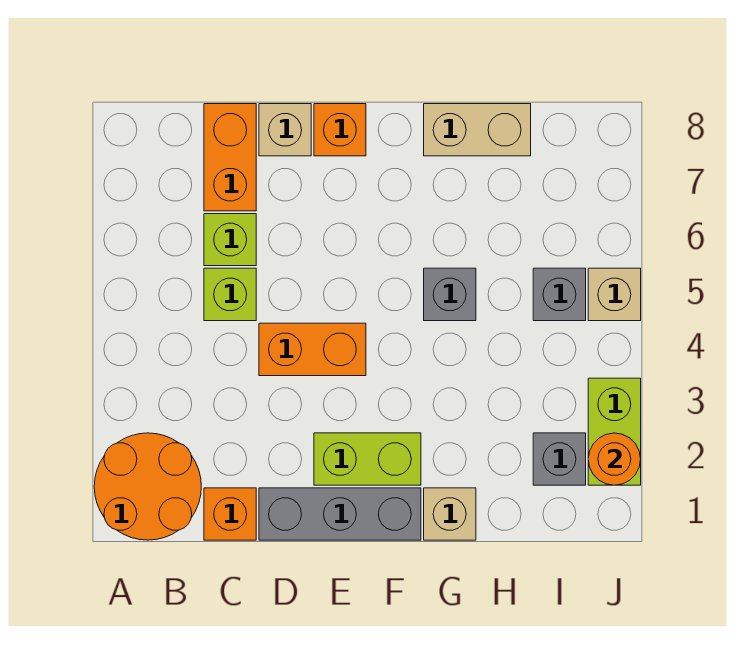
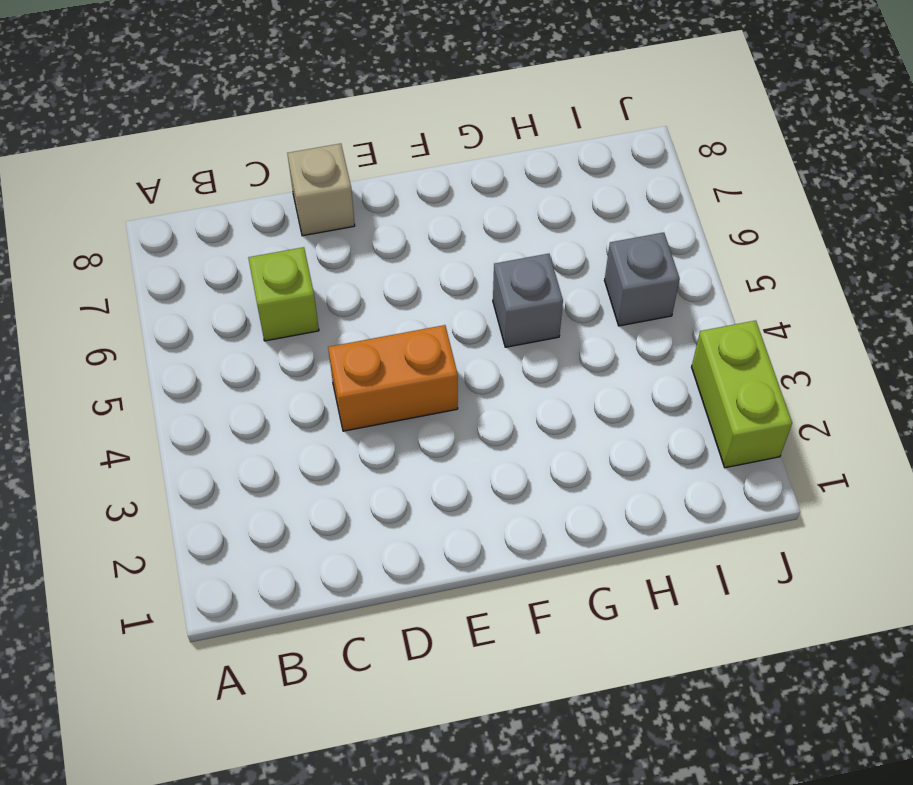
none -> orange 2x2 round brick [94,433,201,540]
none -> orange 1x1 brick [204,488,256,540]
none -> lime 1x1 brick [204,268,256,321]

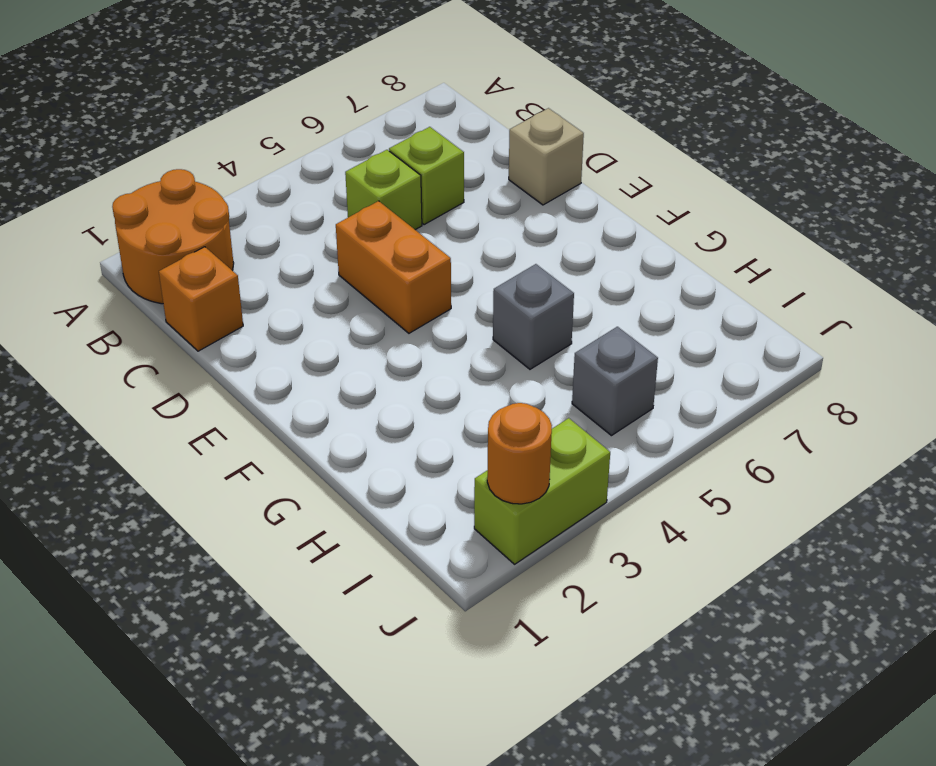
none -> orange 1x2 brick [204,104,256,211]
none -> grey 1x3 brick [259,488,421,540]
none -> lime 1x2 brick [314,433,421,485]

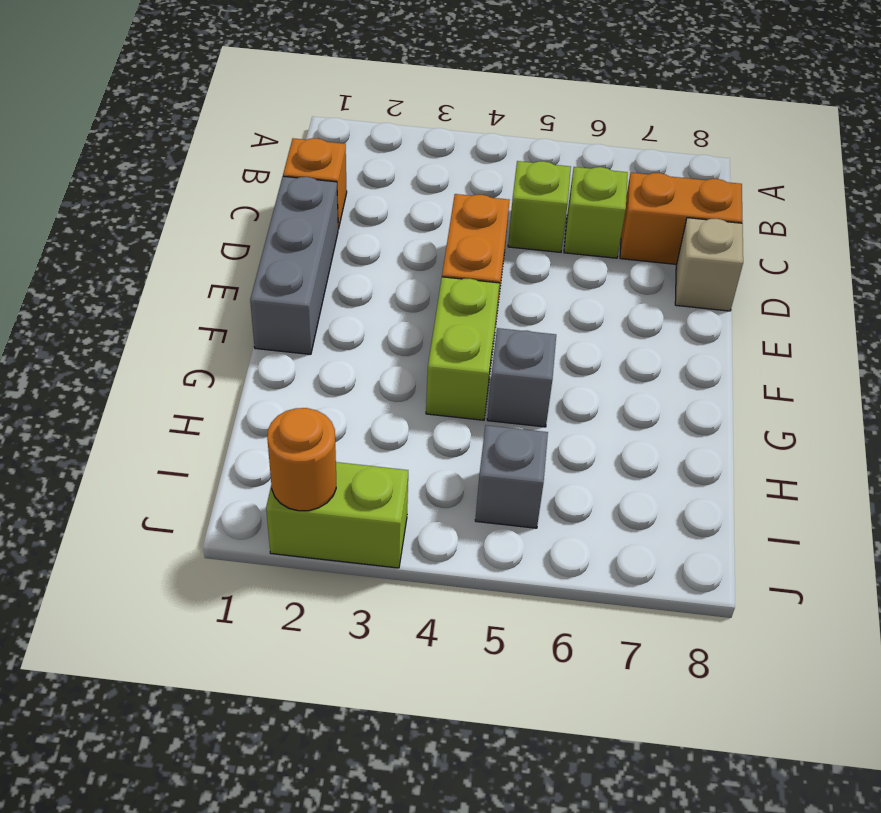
lime 1x2 brick [426,277,499,420] -> lime 1x2 brick moved to [314,433,421,485]
none -> orange 2x2 round brick [94,433,201,540]
none -> orange 1x1 brick [314,104,366,156]
none -> tan 1x1 brick [424,488,476,540]

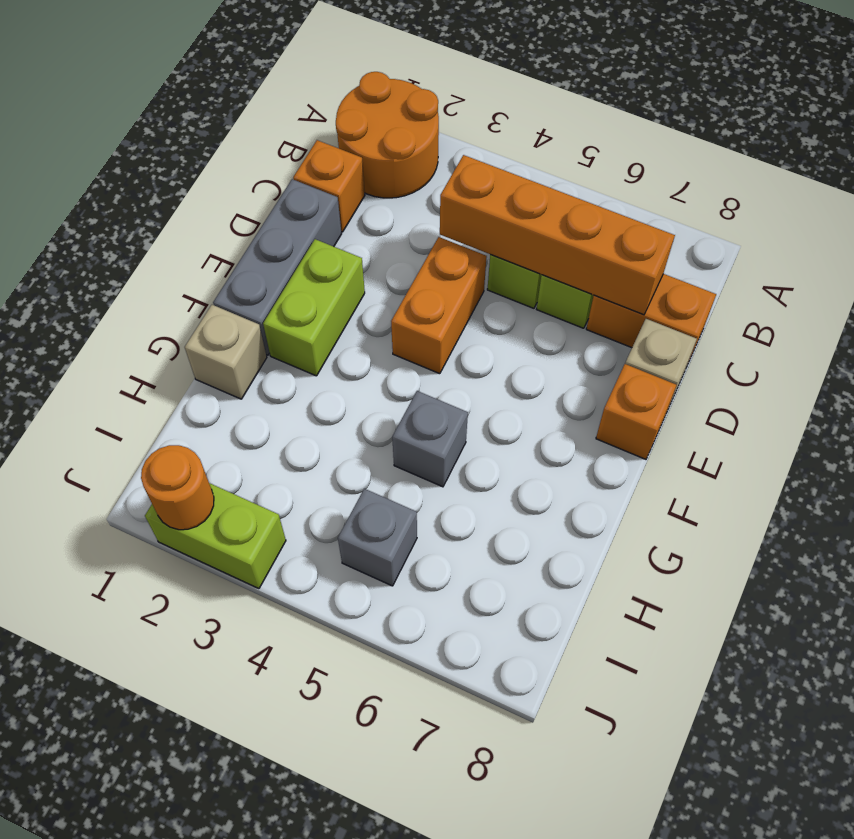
orange 1x4 brick [440,155,675,315] -> none
none -> tan 1x2 brick [424,104,531,156]
none -> grey 1x1 brick [533,433,586,485]
none -> tan 1x1 brick [588,268,641,321]

